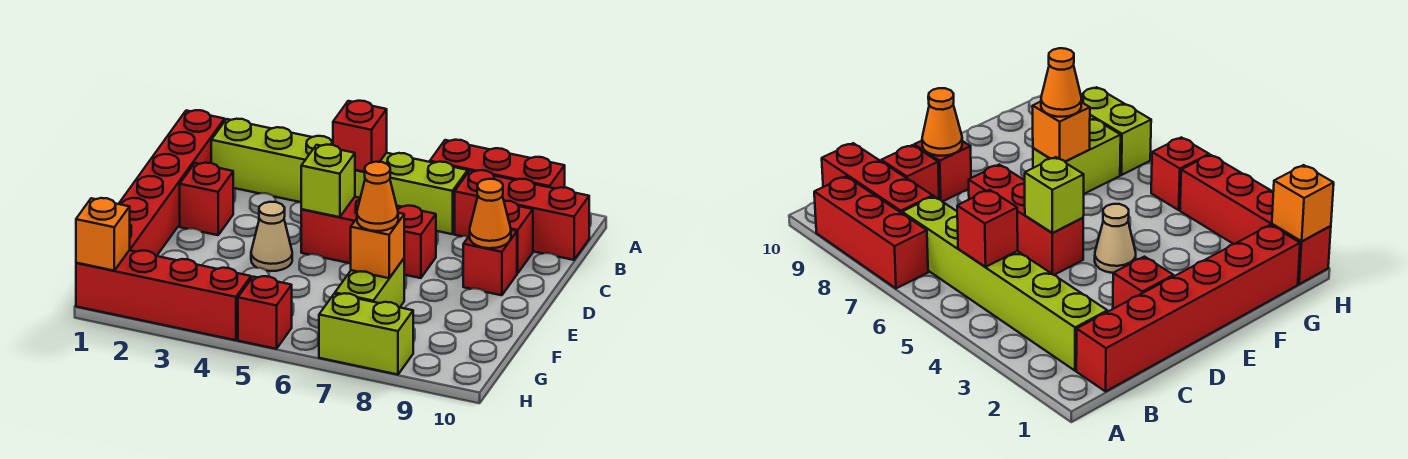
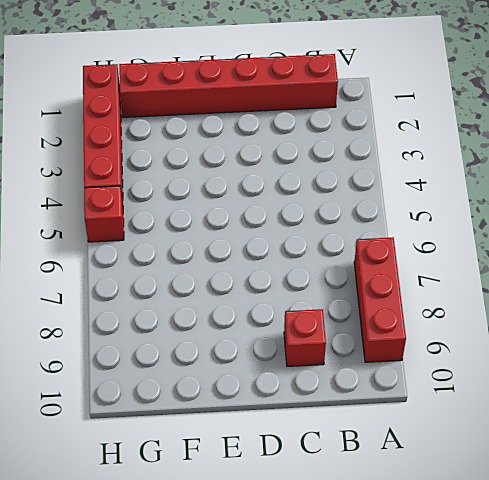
none -> lime 1x6 brick [211,119,468,234]
none -> red 1x3 brick [455,170,589,260]
none -> red 1x1 brick [180,163,233,235]

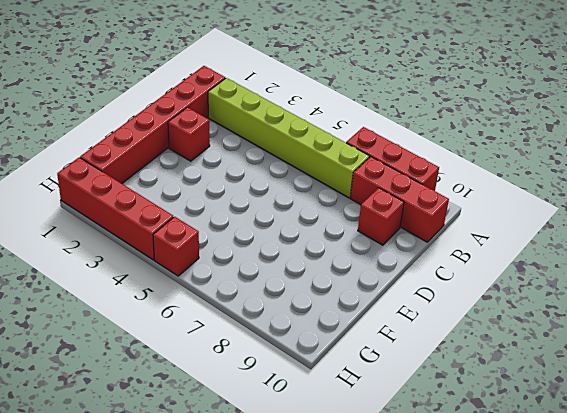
none -> red 1x3 brick [301,197,436,278]
none -> red 1x1 brick [463,230,517,295]
none -> tan 1x1 cone [251,202,292,271]

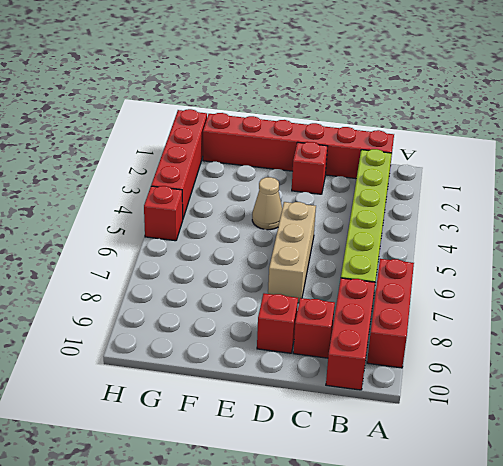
tan 1x3 brick [268,202,316,303] -> red 1x3 brick [301,197,436,278]
none -> lime 1x2 brick [335,259,404,307]
none -> lime 1x2 brick [319,293,413,375]
none -> red 1x1 brick [333,101,387,172]

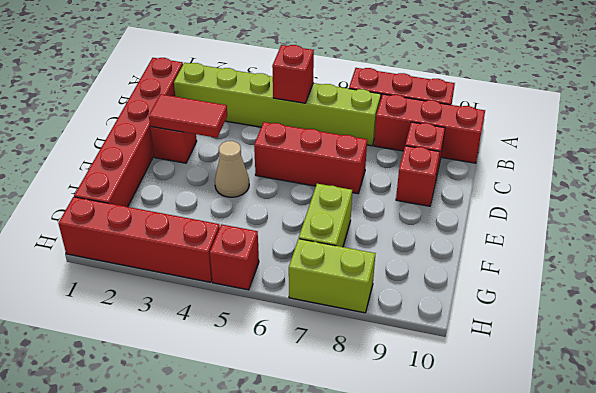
red 1x2 tile [149,94,227,138] -> none
none -> lime 1x1 brick [301,145,355,217]
none -> orange 1x1 cone [470,179,511,248]
none -> orange 1x1 brick [351,213,404,278]

